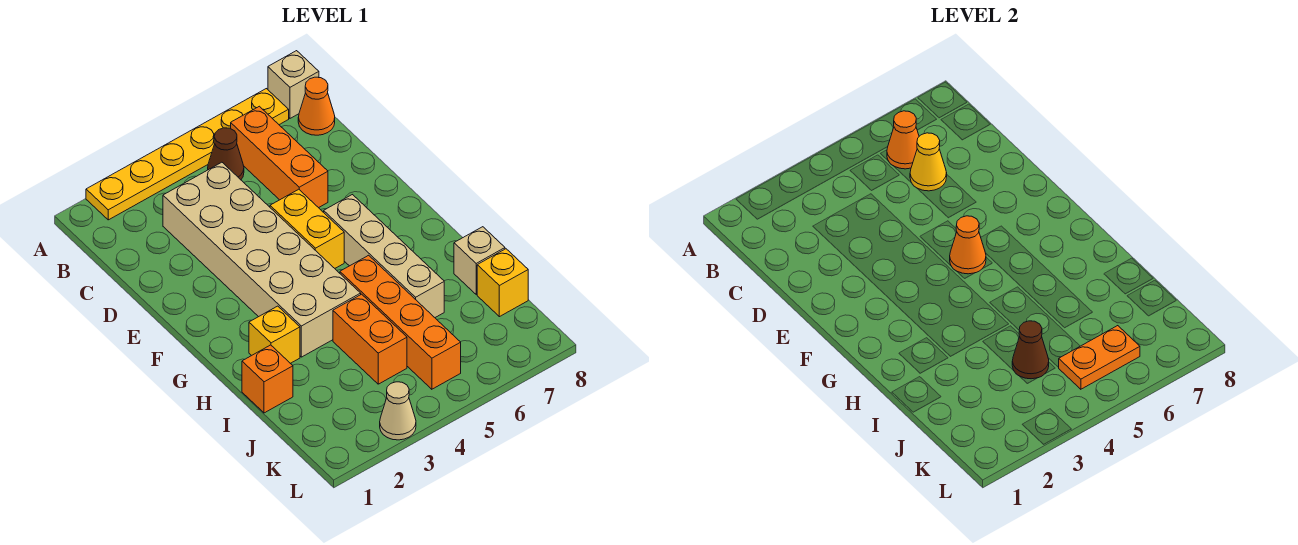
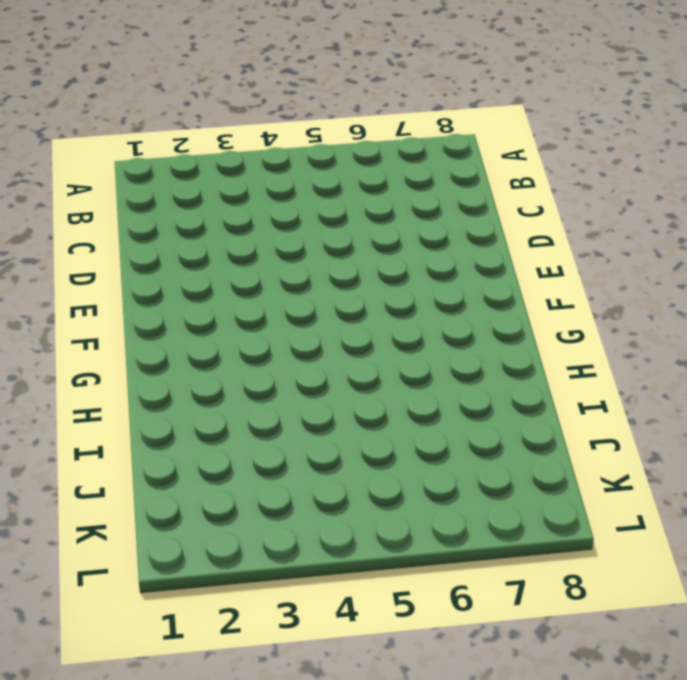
none -> yellow 1x6 plate [86,89,289,220]
none -> tan 1x1 brick [268,51,319,118]
none -> brown 1x1 cone [208,128,244,180]

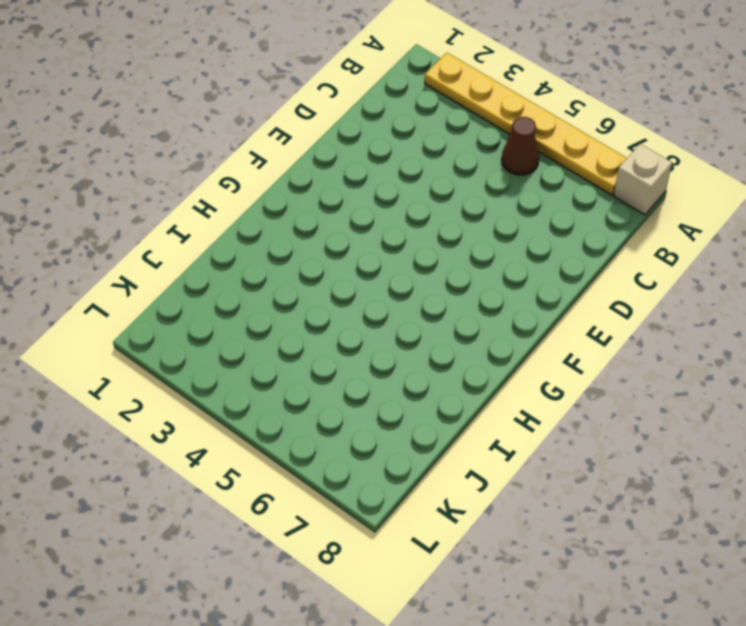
none -> orange 1x3 brick [231,106,328,208]
none -> orange 1x1 cone [298,77,335,135]
none -> tan 2x6 brick [163,162,361,357]

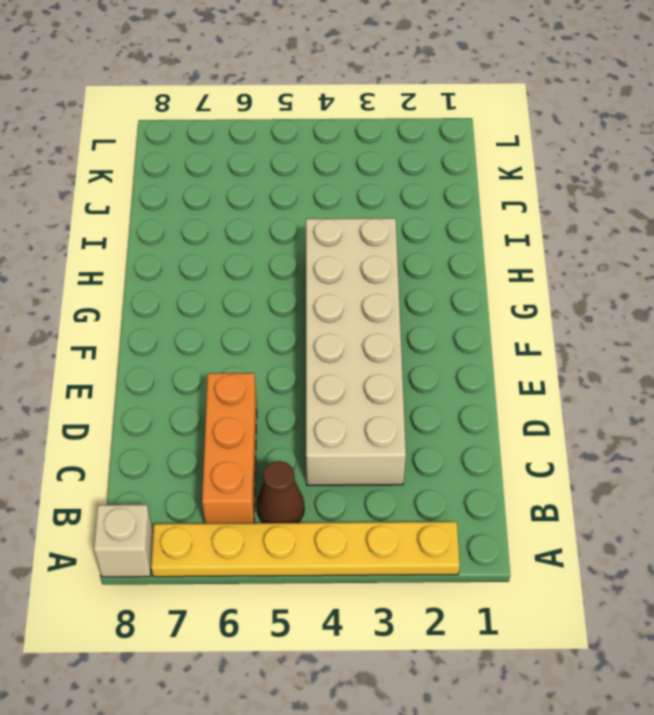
none -> orange 1x1 cone [298,77,335,135]
none -> yellow 1x2 brick [270,189,344,268]
none -> tan 1x4 brick [324,195,444,317]

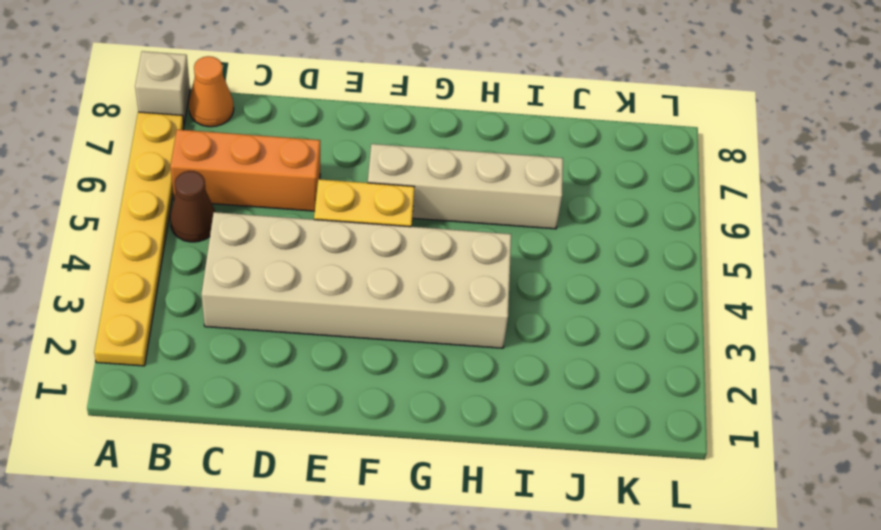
none -> yellow 1x1 brick [249,306,300,363]
none -> orange 1x4 brick [340,255,461,389]
none -> orange 1x1 brick [242,345,293,413]

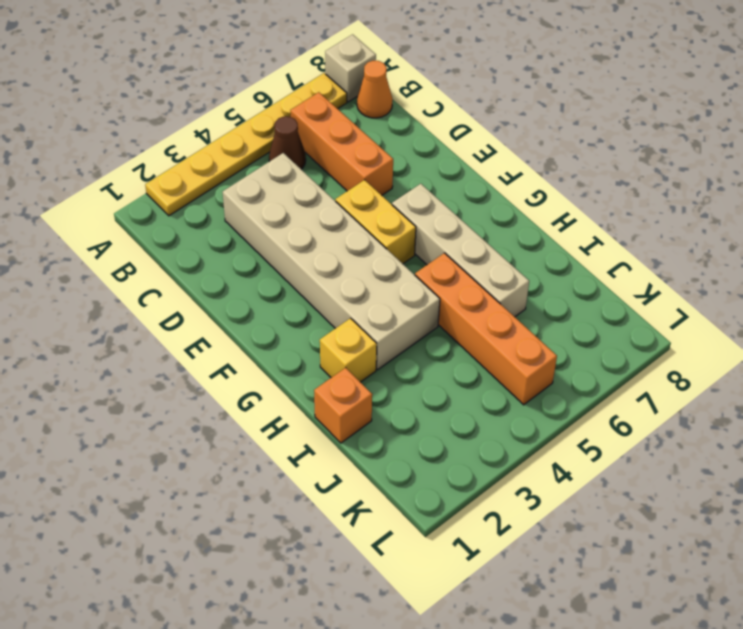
none -> orange 1x2 brick [333,294,407,384]
none -> tan 1x1 brick [454,227,505,294]
none -> yellow 1x1 brick [477,249,528,317]

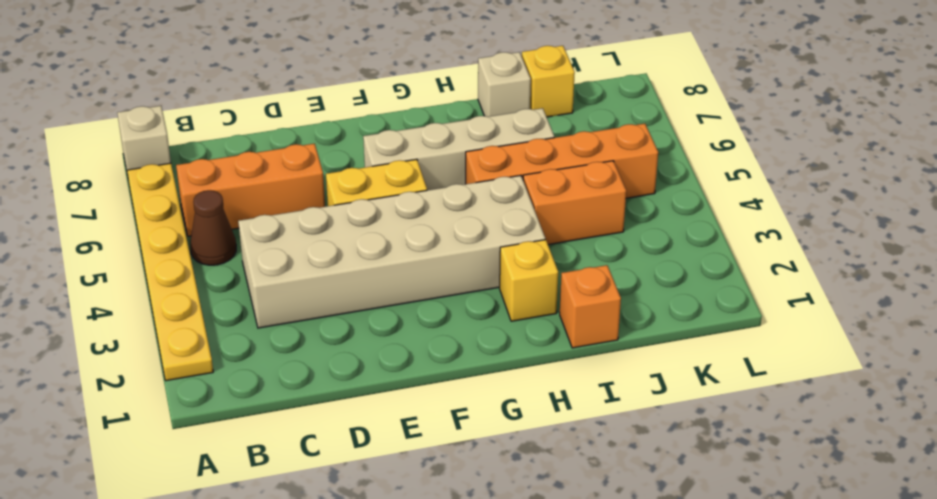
none -> orange 1x1 cone [298,77,335,135]
none -> tan 1x1 cone [380,382,416,440]
none -> orange 1x1 cone [887,111,919,169]

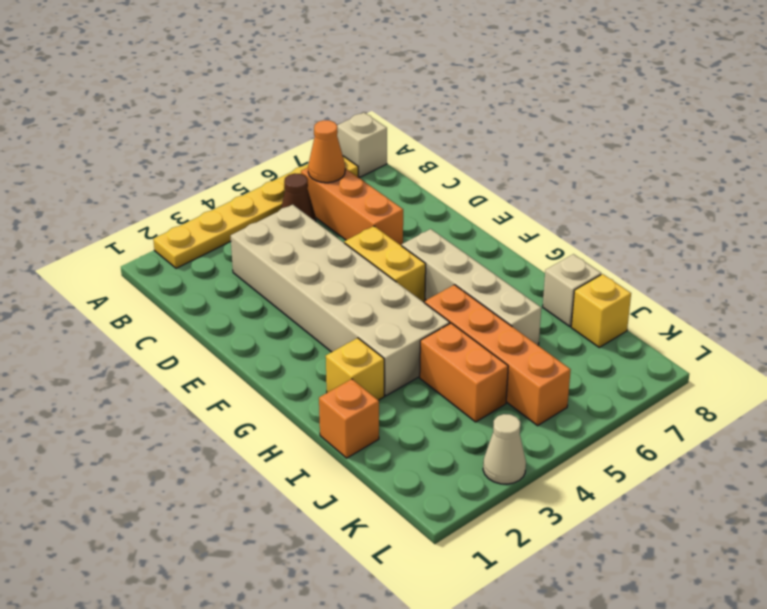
none -> orange 1x1 cone [298,77,335,135]
none -> yellow 1x1 cone [910,133,947,191]
none -> orange 1x1 cone [950,216,986,274]

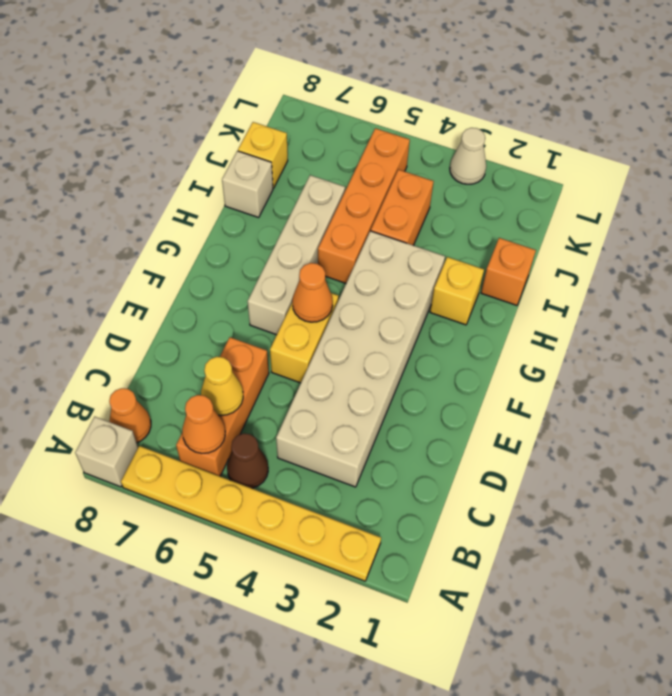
none -> brown 1x1 cone [1012,321,1049,379]
none -> orange 1x2 plate [1058,326,1140,389]

